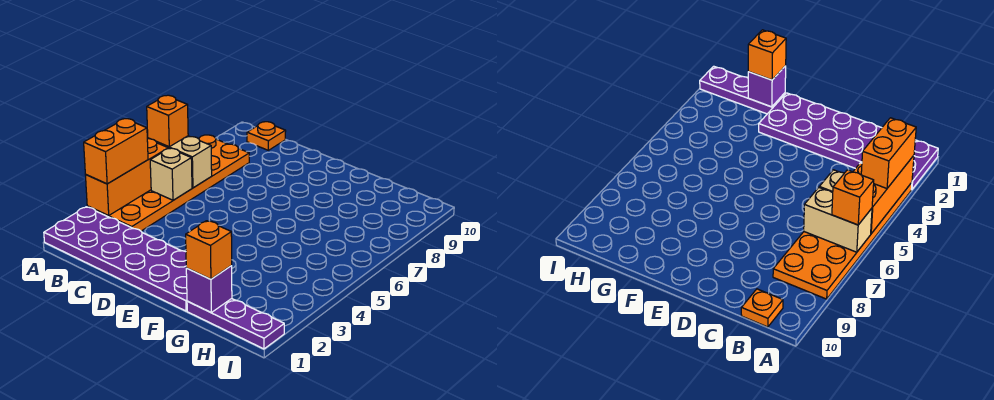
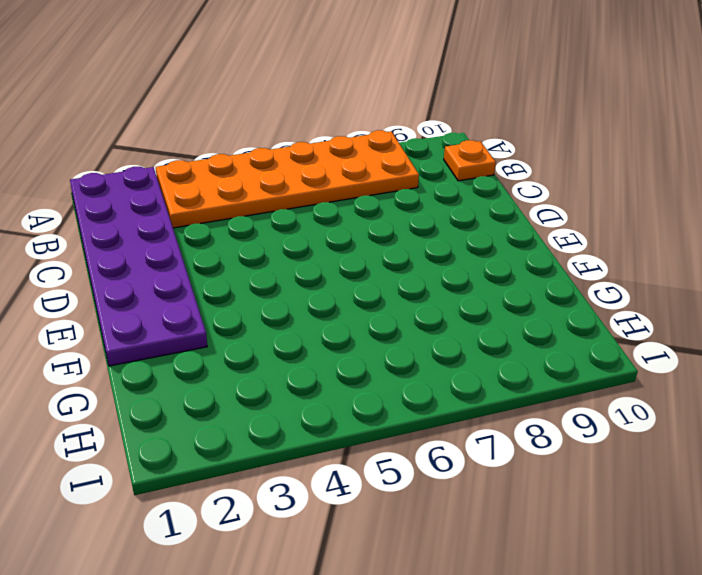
none -> purple 1x3 plate [187,299,284,349]
none -> orange 1x3 brick [86,139,168,216]

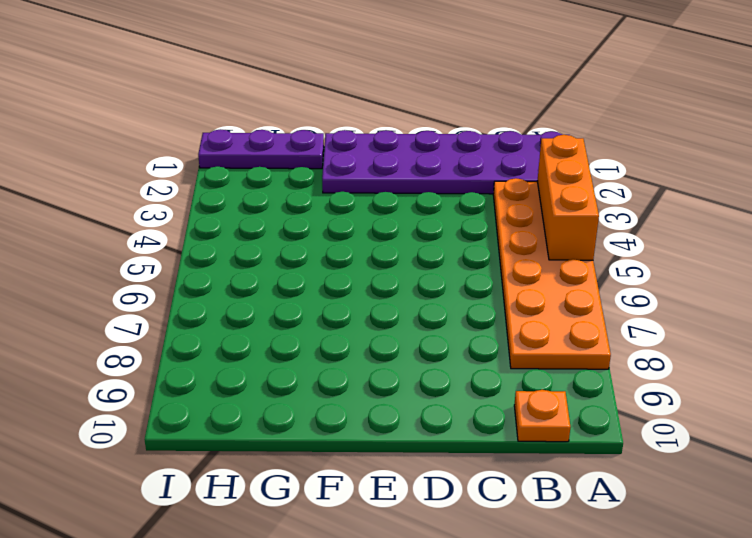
none -> tan 1x2 brick [148,136,212,188]
none -> tan 1x1 brick [150,148,192,200]

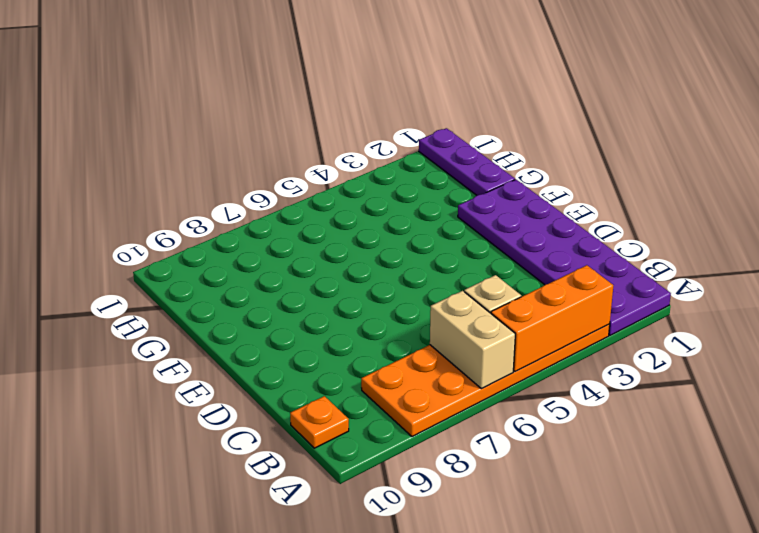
none -> purple 1x1 brick [186,266,232,312]
none -> orange 1x2 brick [84,119,148,184]

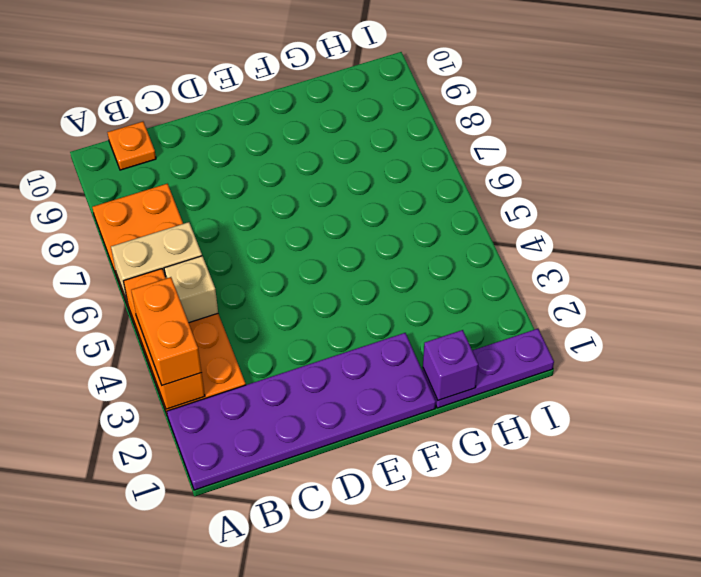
none -> orange 1x1 brick [147,95,188,147]
none -> orange 1x1 brick [186,221,232,279]

